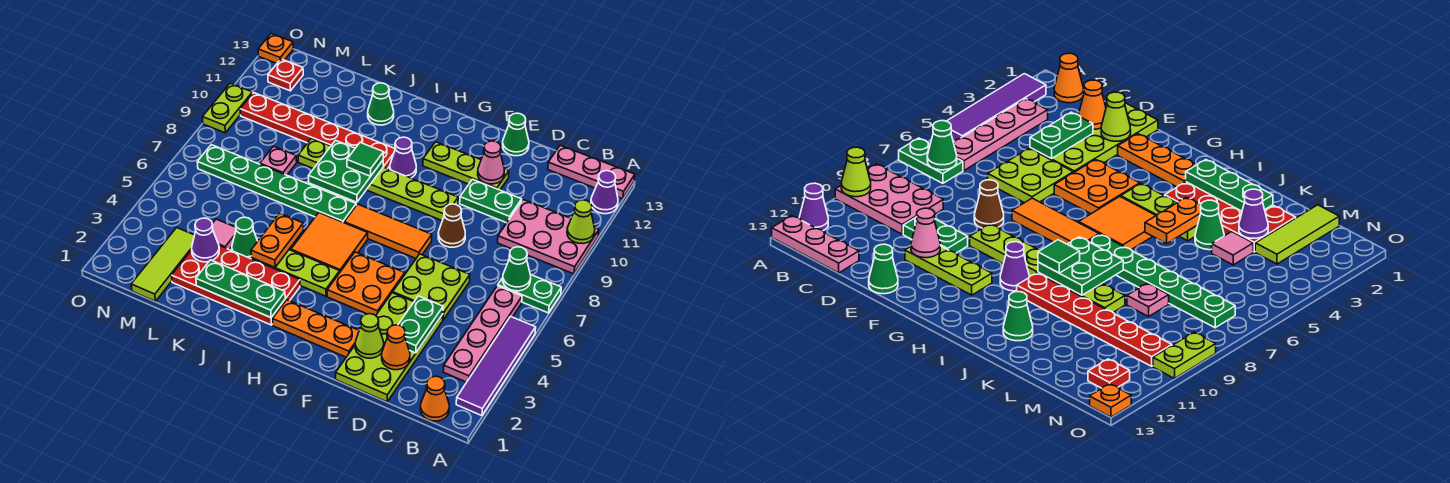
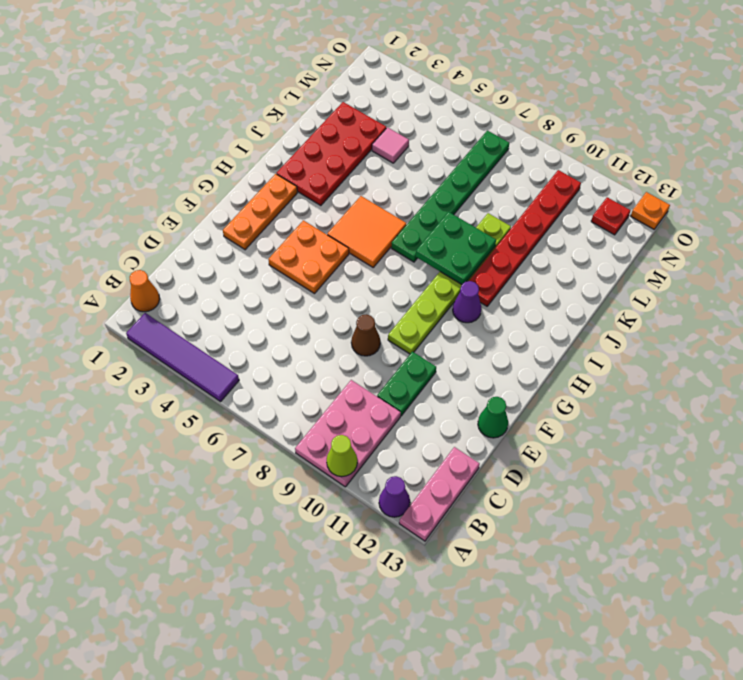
none -> green 1x2 plate [498,274,561,313]
none -> pink 1x4 plate [443,286,522,382]
none -> lime 2x4 plate [336,293,443,402]
none -> lime 2x2 plate [393,254,470,320]

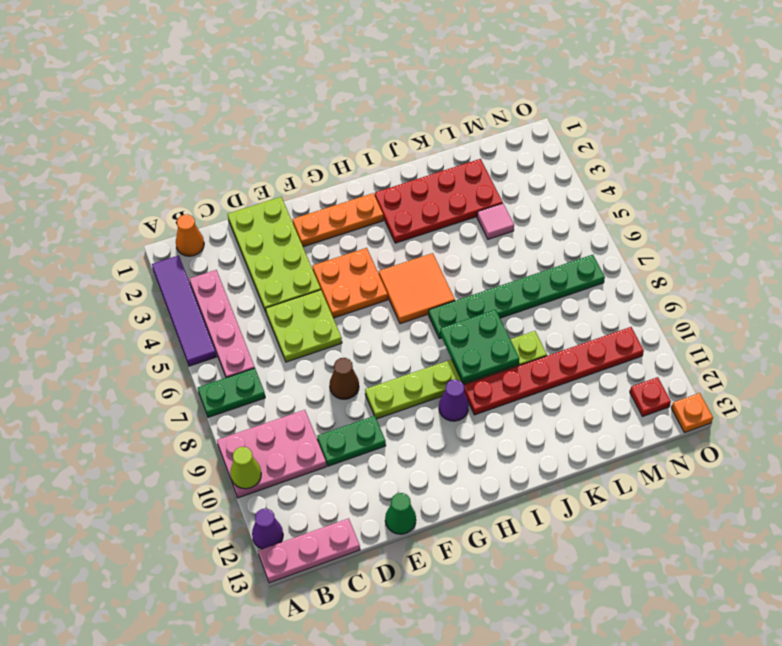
none -> lime 1x3 plate [423,142,509,190]
none -> orange 1x3 tile [344,204,432,258]
none -> lime 1x3 plate [251,250,340,296]
none -> green 1x1 cone [368,83,394,125]

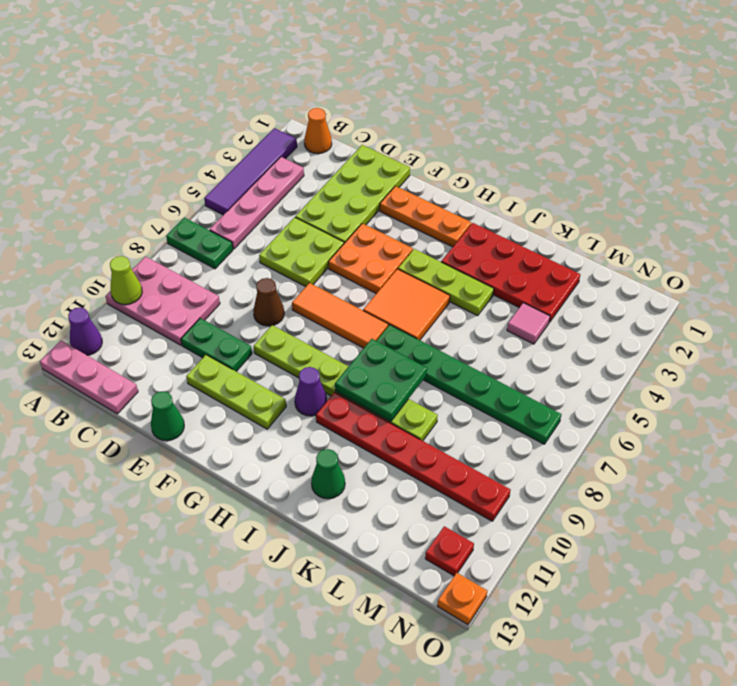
none -> green 1x1 cone [232,217,258,259]
none -> pink 1x1 plate [260,146,297,175]
none -> lime 1x3 tile [131,228,194,301]
none -> lime 1x2 plate [203,83,252,133]

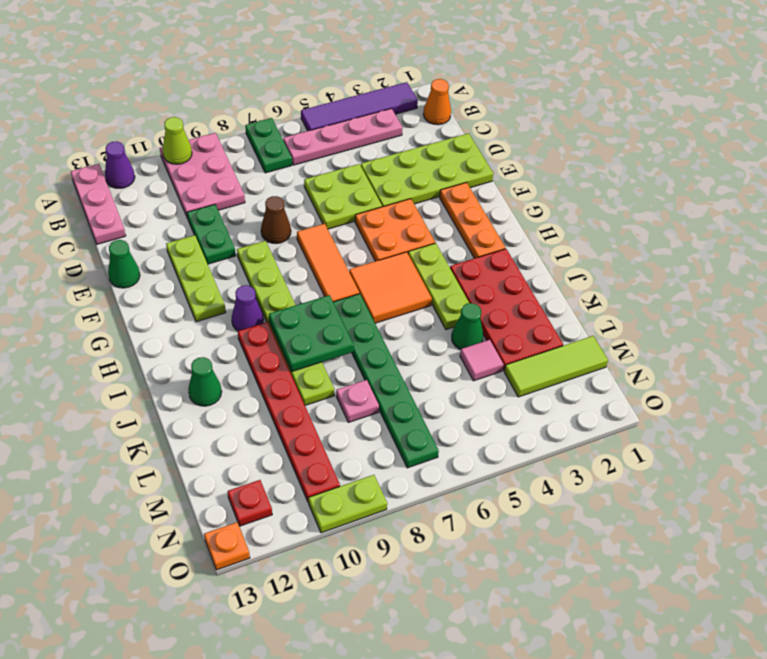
none -> green 1x1 cone [503,247,531,291]
none -> orange 1x1 cone [382,325,410,370]
none -> green 1x2 plate [398,296,443,353]
none -> lime 1x1 cone [355,314,384,358]

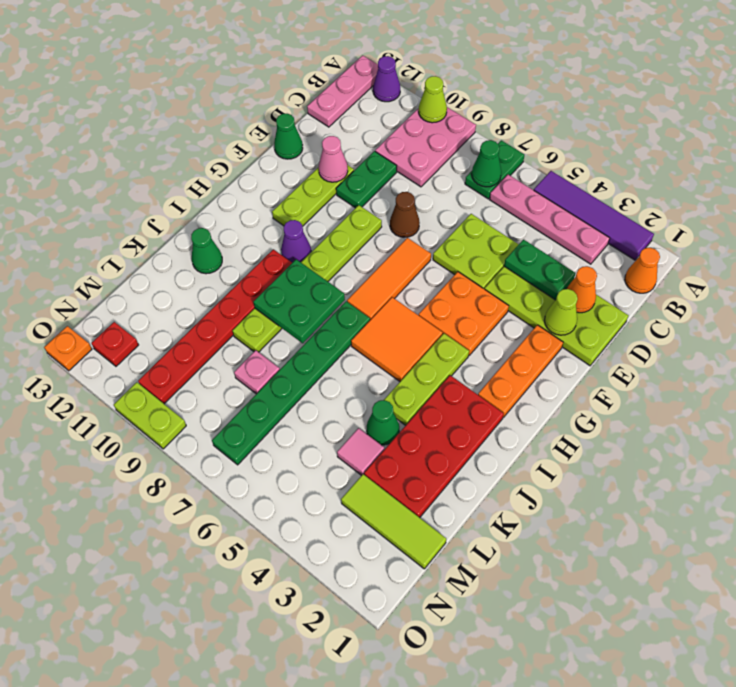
none -> green 1x3 plate [196,260,285,318]
none -> orange 1x2 plate [251,213,303,267]
none -> purple 1x1 cone [192,218,219,262]
none -> green 1x1 tile [347,143,384,176]

